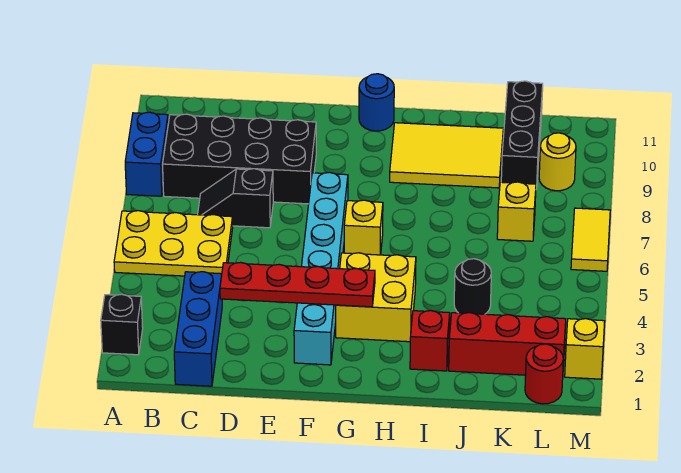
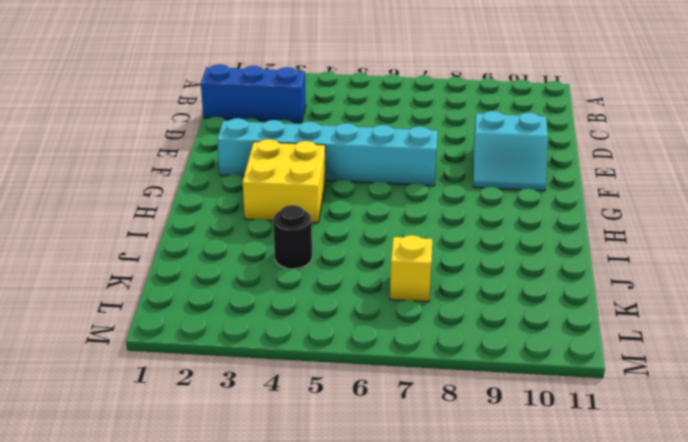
cyan 2x2 slope [473,111,548,191] -> black 2x4 brick [163,114,316,204]
none -> black 1x1 brick [101,294,143,355]
none -> yellow 2x3 plate [114,211,233,276]
none -> blue 1x2 brick [125,112,168,196]

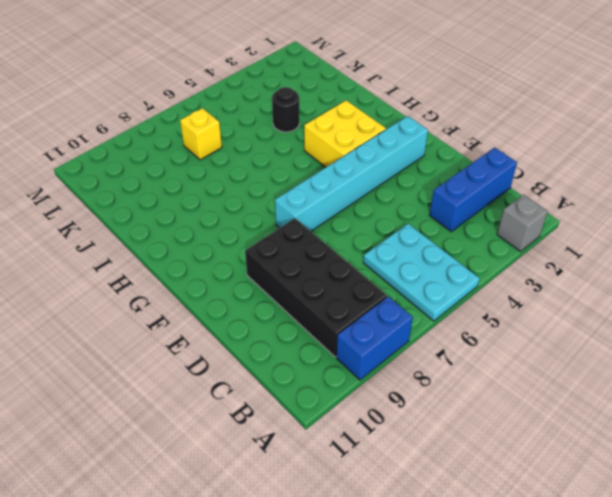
grey 1x1 brick [497,195,548,251] -> black 1x1 brick [101,294,143,355]
cyan 2x3 plate [363,224,480,321] -> yellow 2x3 plate [114,211,233,276]
none -> black 1x2 slope [198,169,273,228]
none -> yellow 1x1 brick [344,200,383,255]
none -> blue 1x1 round brick [359,74,394,131]

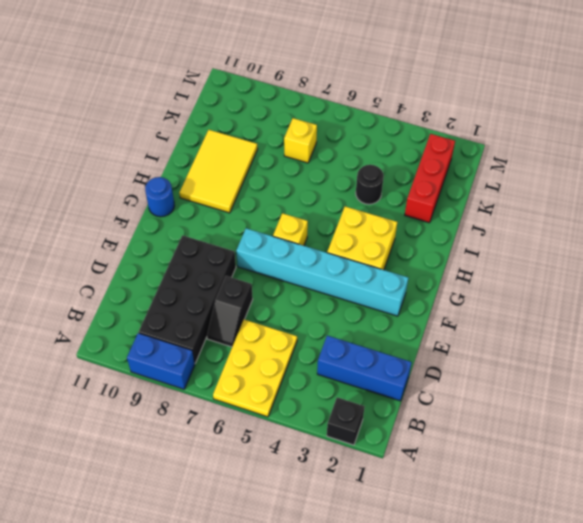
none -> red 1x1 brick [410,311,450,371]
none -> black 1x3 brick [501,81,543,189]
none -> red 1x1 round brick [525,344,563,404]

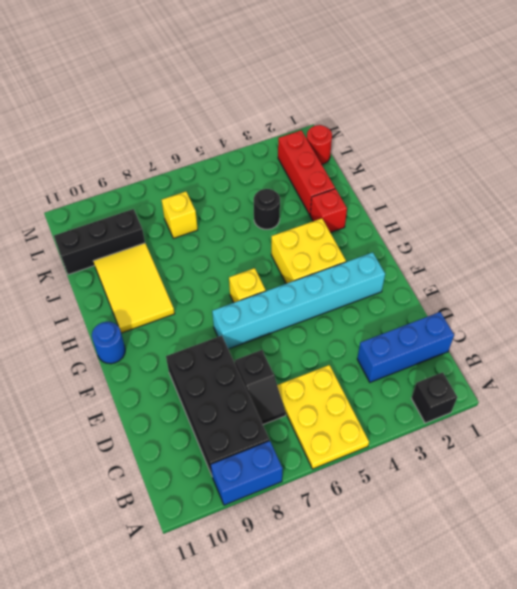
none -> yellow 1x1 round brick [539,133,576,191]
none -> yellow 1x1 brick [565,319,605,379]
none -> yellow 1x2 tile [571,208,610,271]

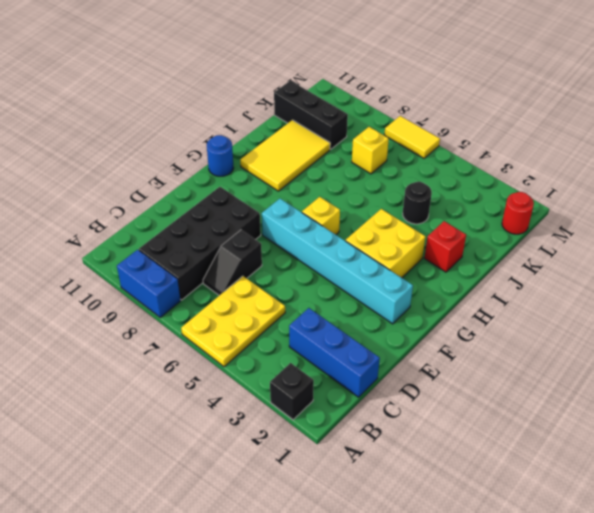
none -> red 1x3 brick [449,313,566,375]
none -> yellow 1x1 round brick [539,133,576,191]
none -> yellow 1x1 brick [565,319,605,379]

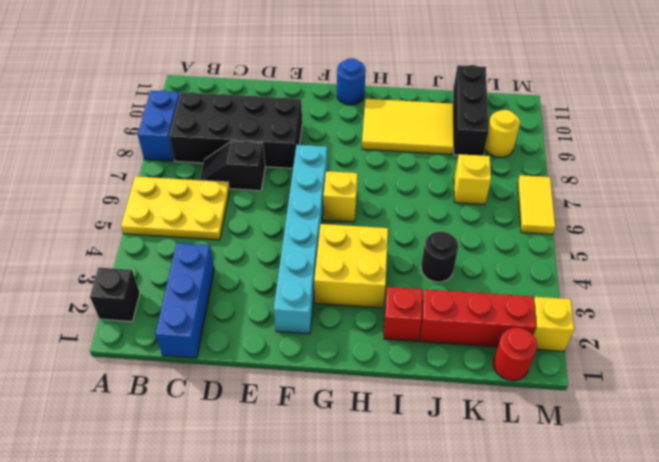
none -> red 1x4 plate [220,262,375,307]

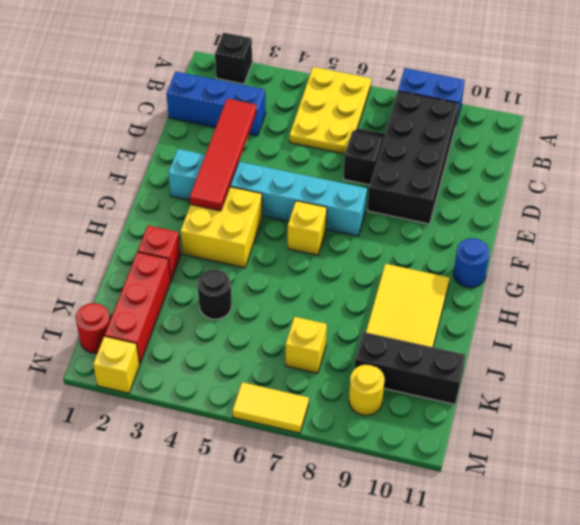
red 1x4 tile [190,99,257,211] -> red 1x4 plate [220,262,375,307]

